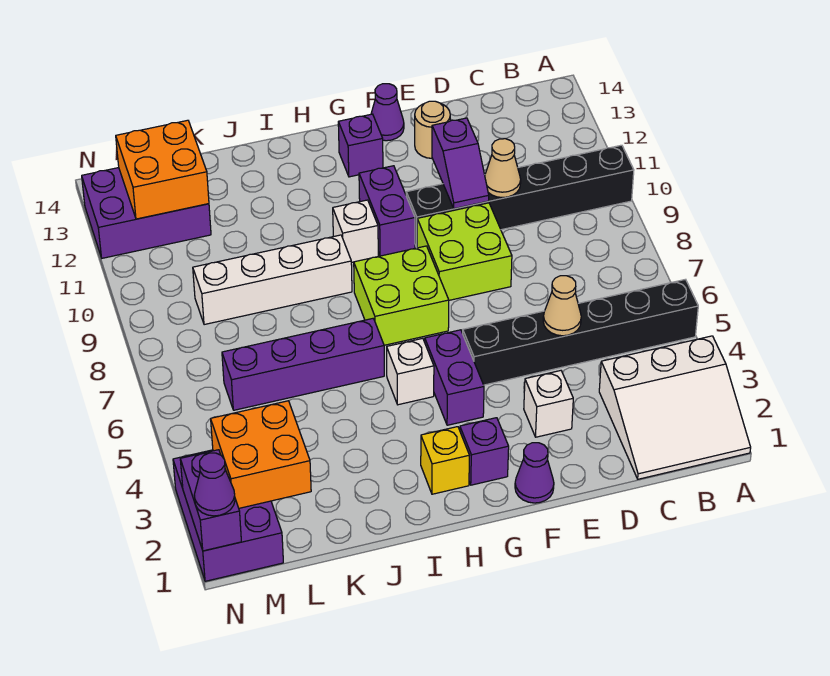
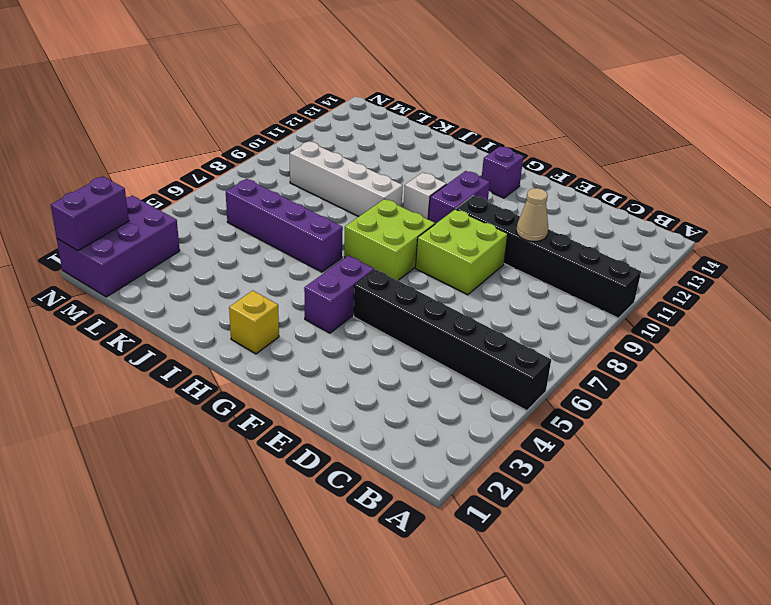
none -> white 3x3 slope [599,336,751,479]
none -> white 1x1 brick [524,371,573,437]
none -> tan 1x1 round brick [415,101,450,158]

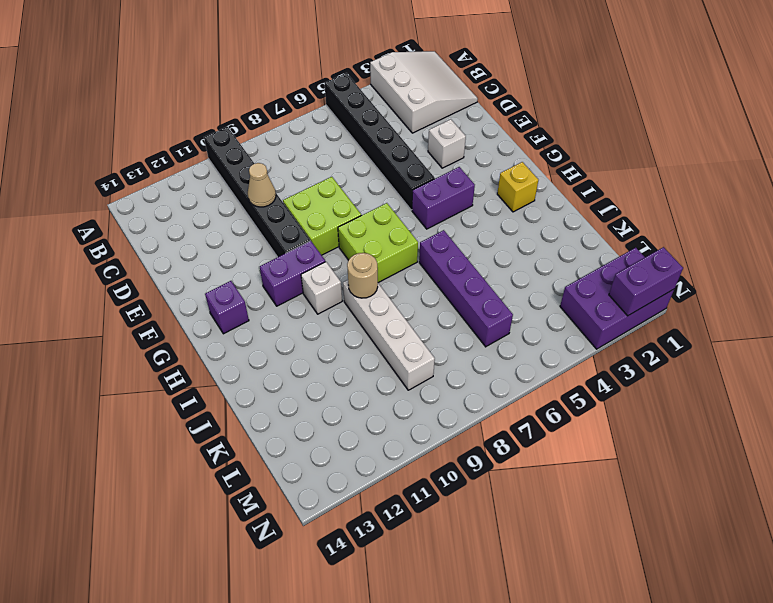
tan 1x1 round brick [347,253,378,298] -> tan 1x1 round brick moved to [415,101,450,158]
none -> purple 1x1 cone [515,443,554,503]
none -> purple 1x1 cone [371,84,404,141]
none -> purple 1x1 brick [460,418,509,485]

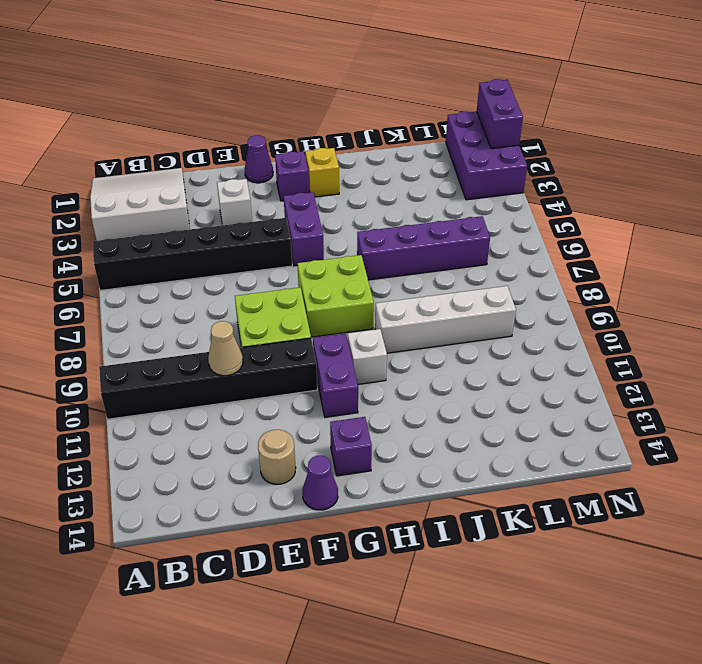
none -> white 1x1 brick [387,338,434,405]
none -> purple 2x3 brick [82,168,211,258]
none -> tan 1x1 cone [543,276,581,336]

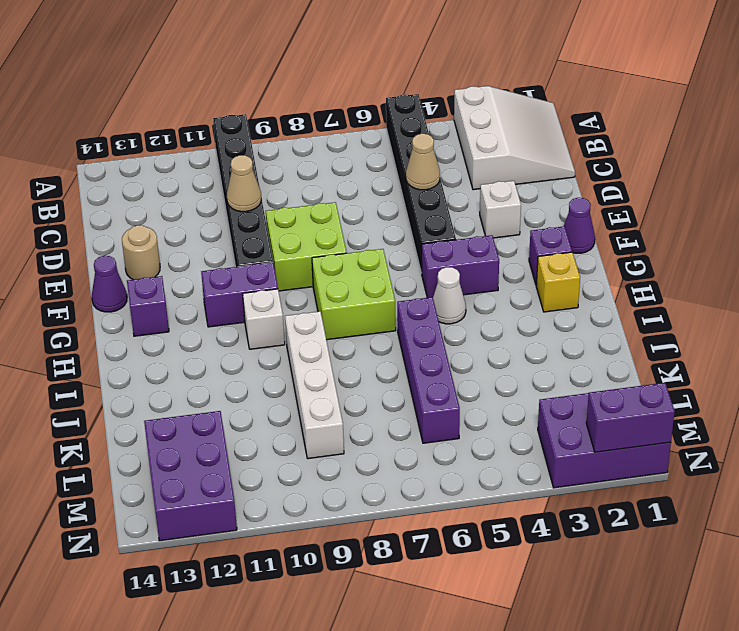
white 1x1 cone [433,267,466,324] -> white 1x1 brick [387,338,434,405]
none -> purple 1x2 slope [432,118,489,209]
none -> orange 2x2 brick [211,401,311,508]
none -> orange 2x2 brick [116,120,209,219]

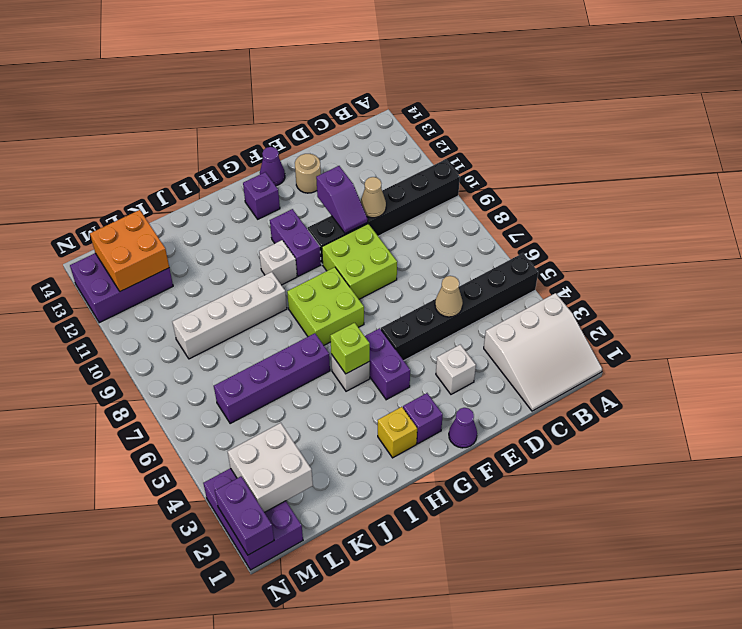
lime 1x1 brick [330,323,370,374] -> none
white 2x2 brick [228,423,313,512] -> orange 2x2 brick [211,401,311,508]
none -> purple 1x1 cone [194,453,235,516]

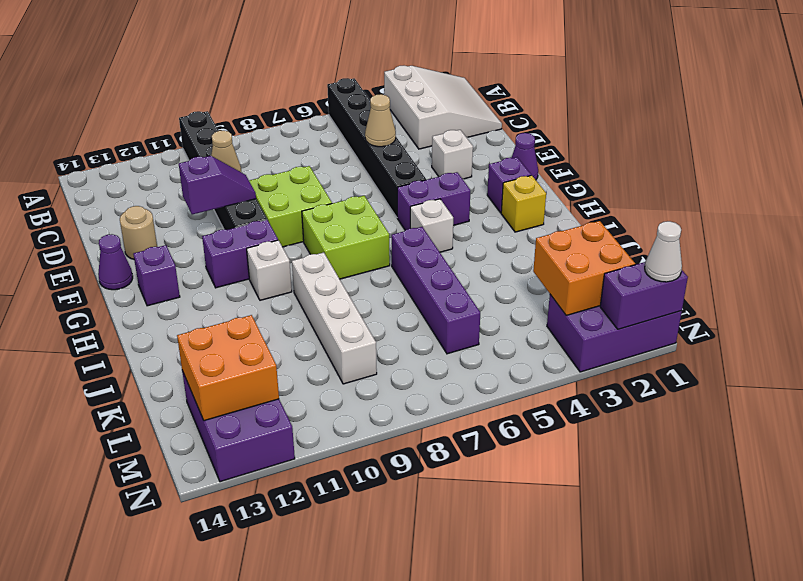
white 1x1 cone [645,221,682,282] -> purple 1x1 cone [194,453,235,516]

